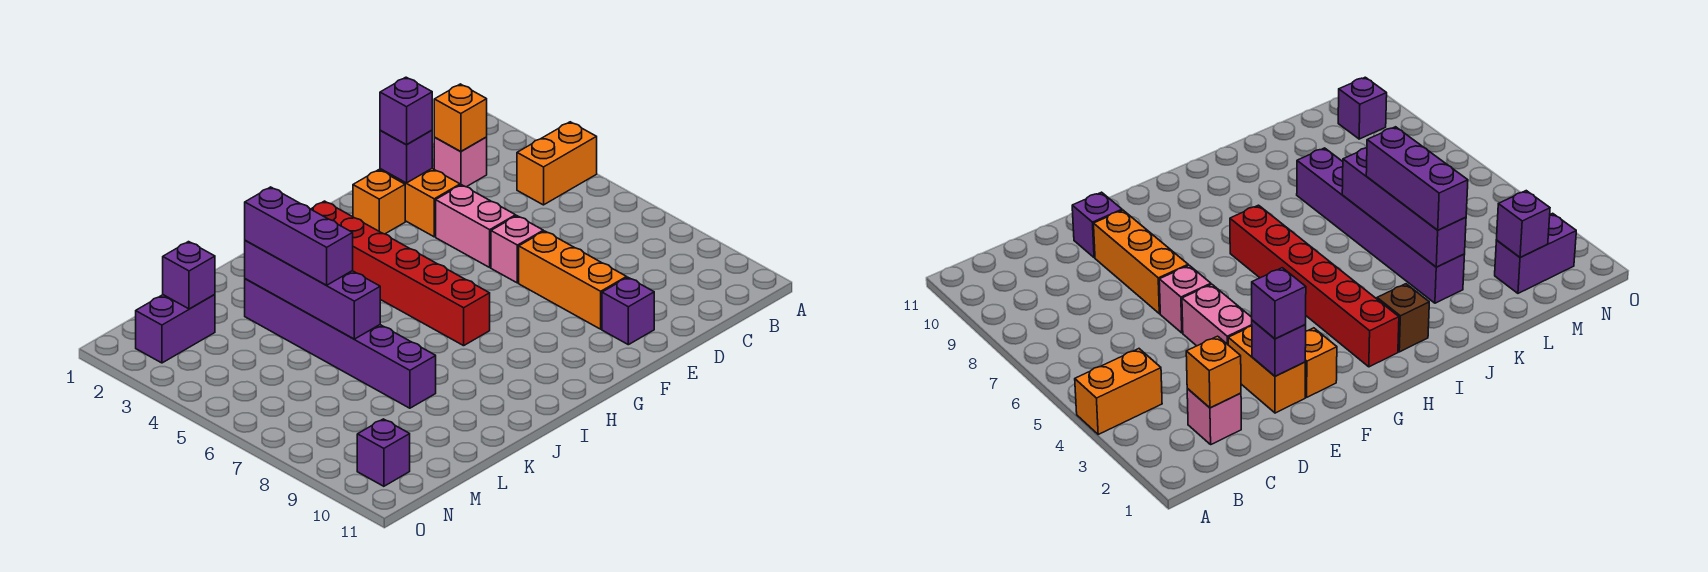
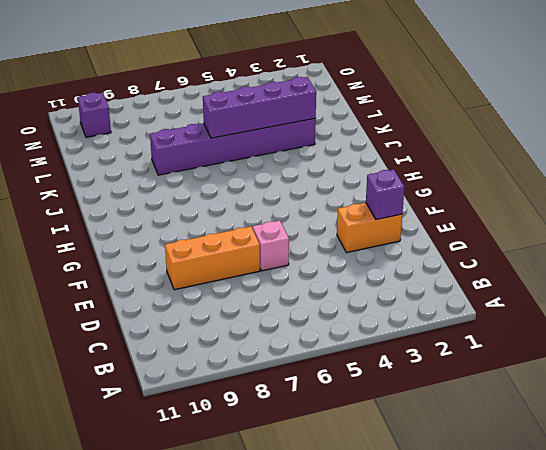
none -> orange 1x2 brick [517,122,597,205]
none -> pink 1x1 brick [434,137,487,187]
none -> pink 1x2 brick [436,185,516,267]

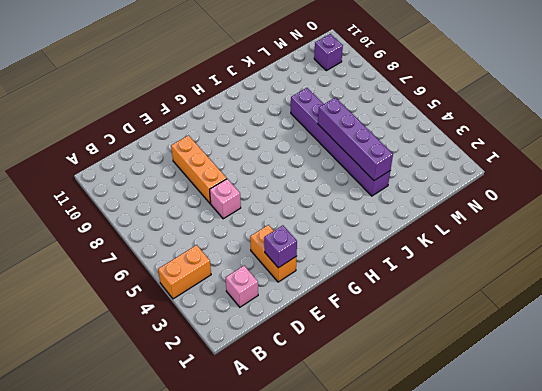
none -> pink 1x2 brick [436,185,516,267]
none -> purple 1x1 brick [602,277,654,345]
none -> orange 1x1 brick [353,170,405,234]

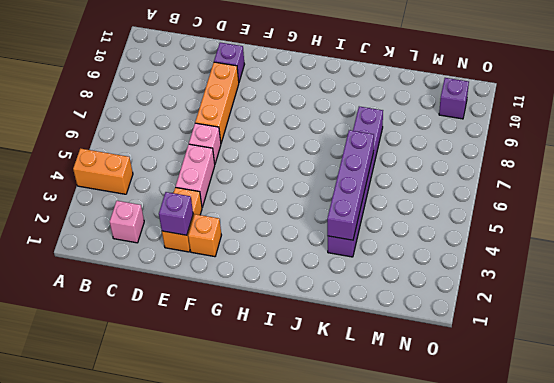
none -> red 1x6 brick [311,201,490,346]
none -> brown 1x1 brick [1377,284,1429,352]
none -> purple 1x2 brick [136,295,215,363]

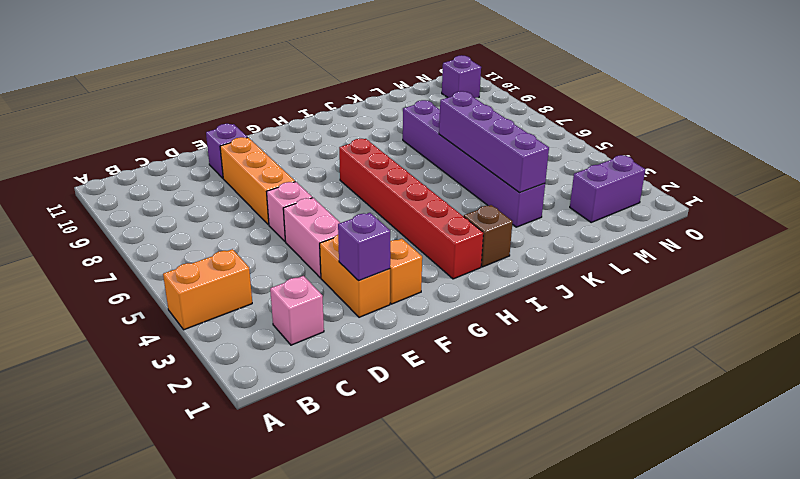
none -> orange 1x1 brick [434,84,487,151]
none -> purple 1x1 brick [163,242,215,309]
none -> purple 1x1 brick [380,77,432,145]

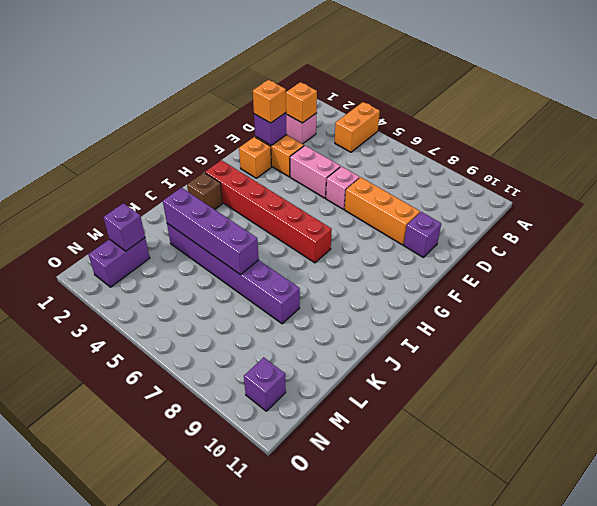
orange 1x1 brick [253,80,286,123] -> purple 1x1 brick [380,77,432,145]
none -> purple 1x3 brick [245,187,353,285]

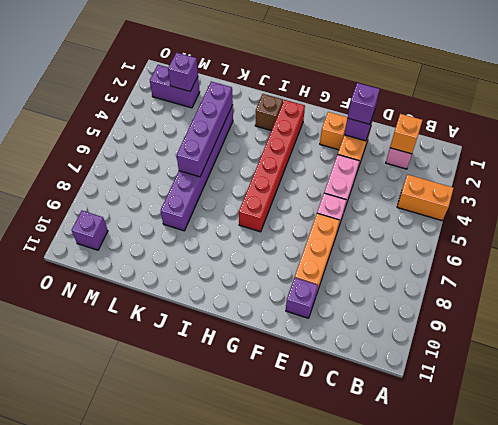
none -> purple 1x3 brick [245,187,353,285]

